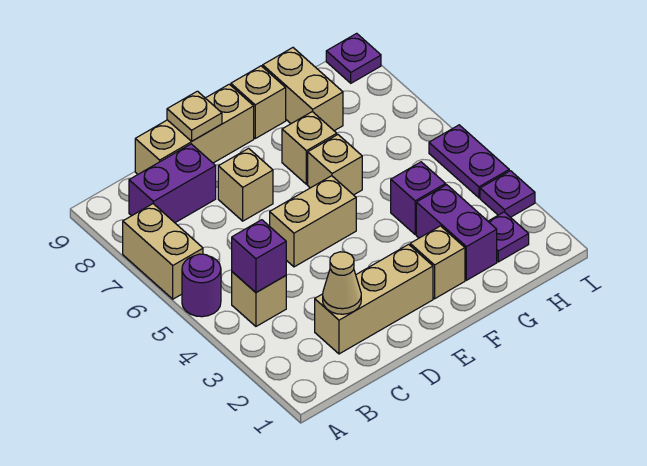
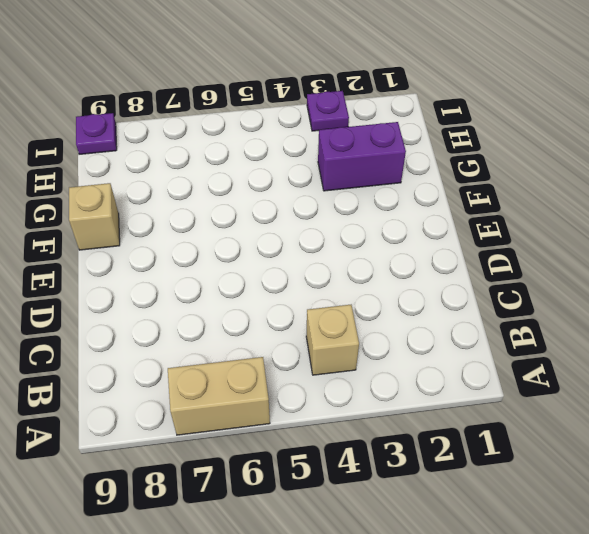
none -> purple 1x1 round brick [182,254,221,317]
none -> purple 1x2 brick [129,144,216,223]
none -> tan 1x3 brick [315,244,433,354]

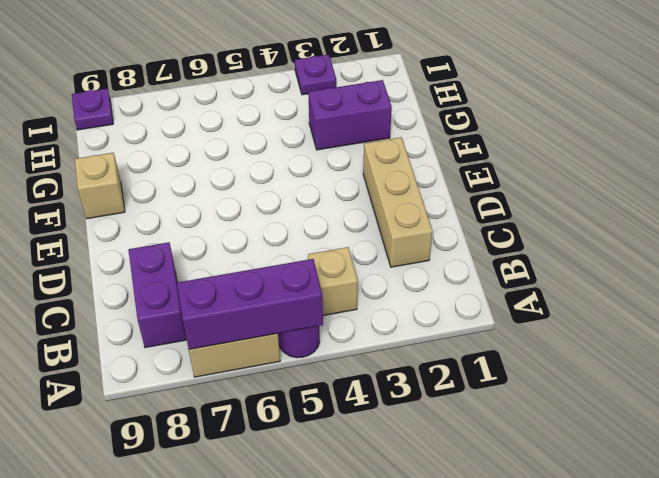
purple 1x3 brick [177,259,323,349] -> none
none -> tan 1x3 brick [135,84,254,174]
none -> tan 1x2 brick [270,176,356,267]
none -> tan 1x1 brick [218,148,273,221]

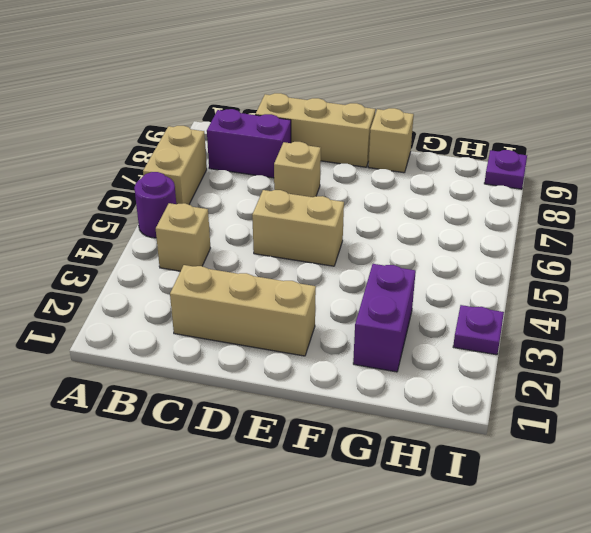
none -> tan 1x1 brick [410,226,465,299]
none -> tan 1x1 brick [308,135,362,195]
none -> tan 1x1 brick [282,112,337,184]

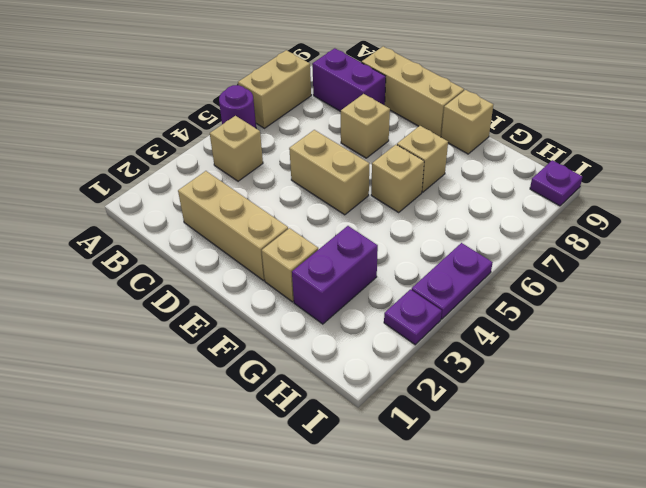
none -> purple 1x1 brick [391,162,446,234]
none -> tan 1x2 brick [263,48,343,131]
none -> purple 1x1 plate [488,212,529,262]

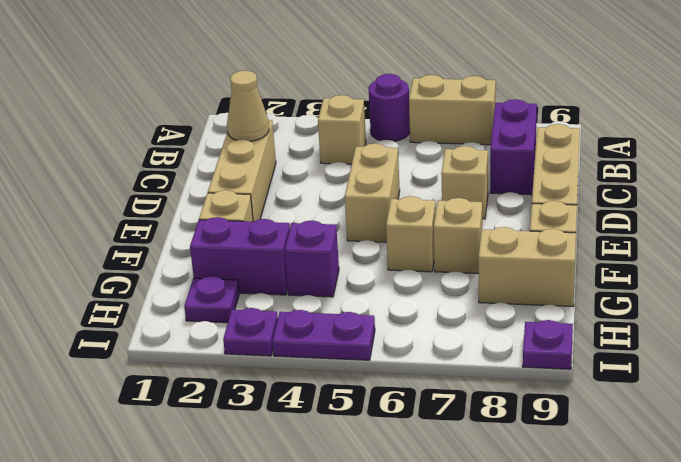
none -> purple 1x1 brick [232,220,286,292]
none -> tan 1x1 plate [167,91,222,141]

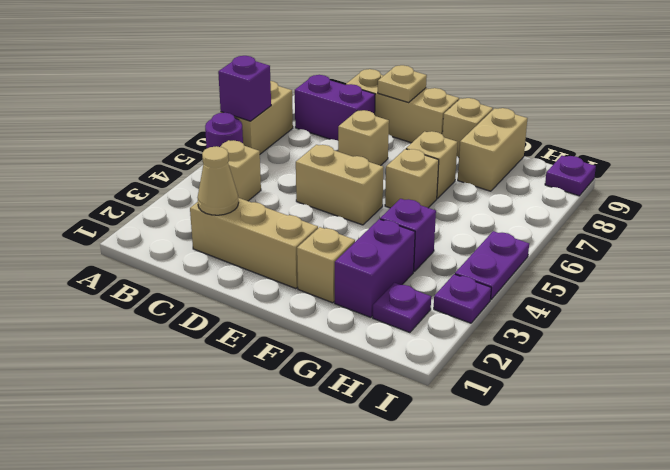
purple 1x1 brick [218,56,271,121] -> purple 1x1 brick moved to [232,220,286,292]

